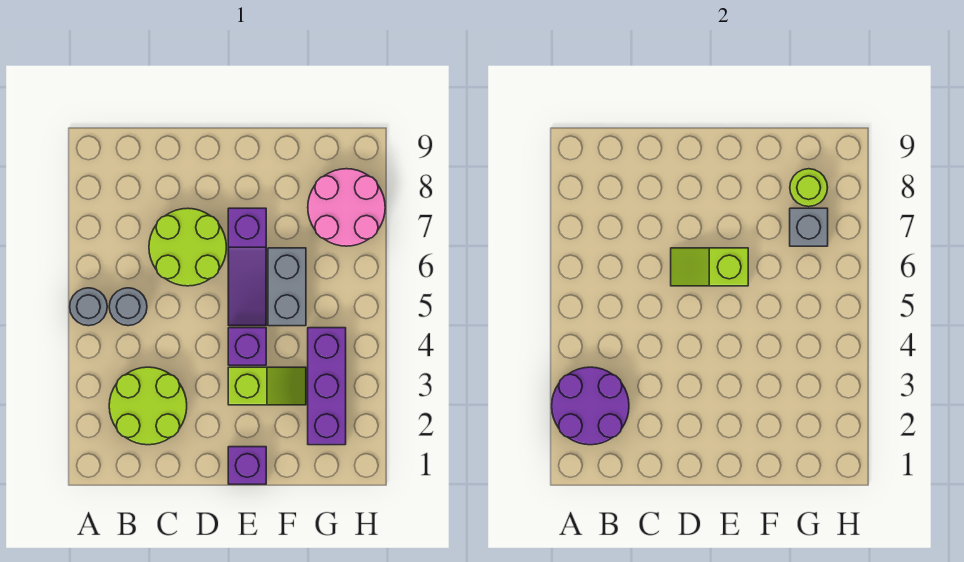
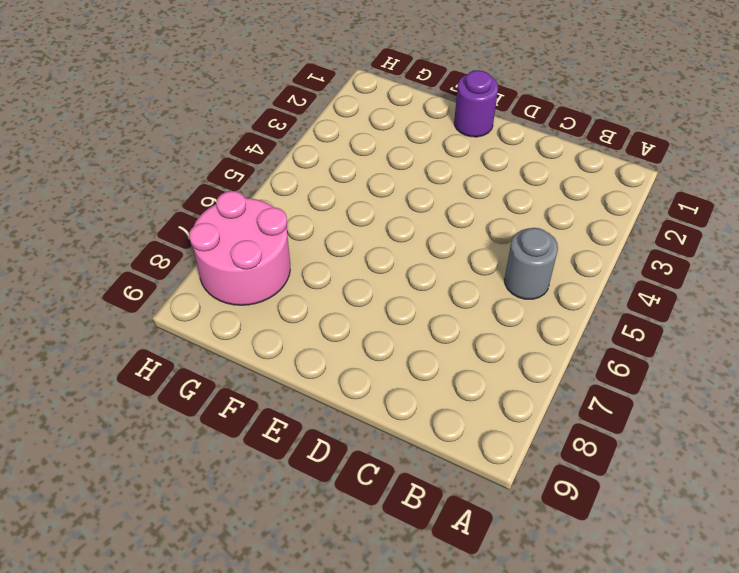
purple 1x1 round brick [454,70,498,137] -> purple 1x1 brick [228,447,266,484]
none -> grey 1x1 round brick [70,288,107,326]
none -> lime 2x2 round brick [109,367,187,445]
none -> lime 2x2 round brick [149,208,226,286]

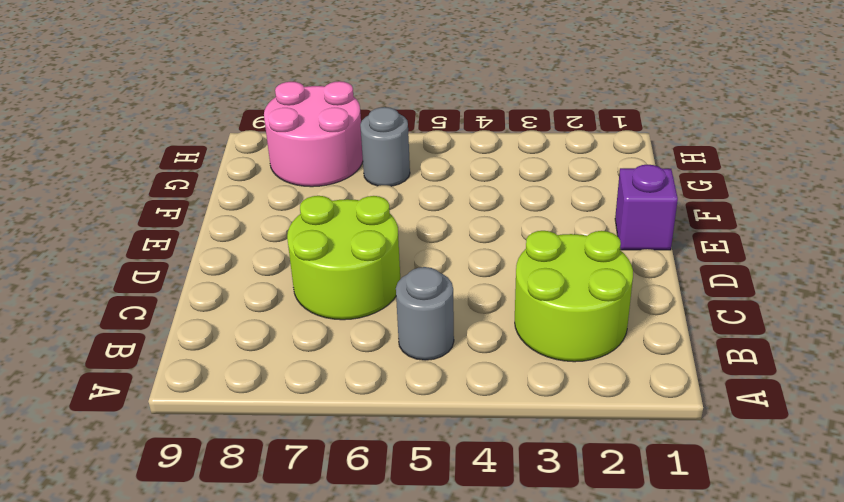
grey 1x1 round brick [360,107,410,186] -> grey 1x1 round brick moved to [70,288,107,326]
none -> lime 1x2 slope [228,367,306,405]
none -> purple 1x1 brick [228,328,266,365]
none -> purple 1x3 slope [228,208,266,326]

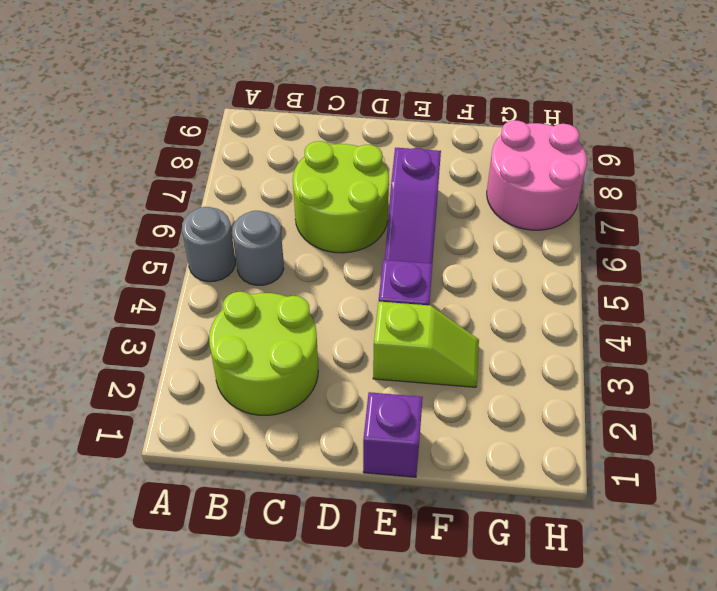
none -> grey 1x2 brick [268,248,306,326]
none -> purple 1x3 brick [308,328,346,445]
none -> purple 2x2 round brick [552,367,629,445]

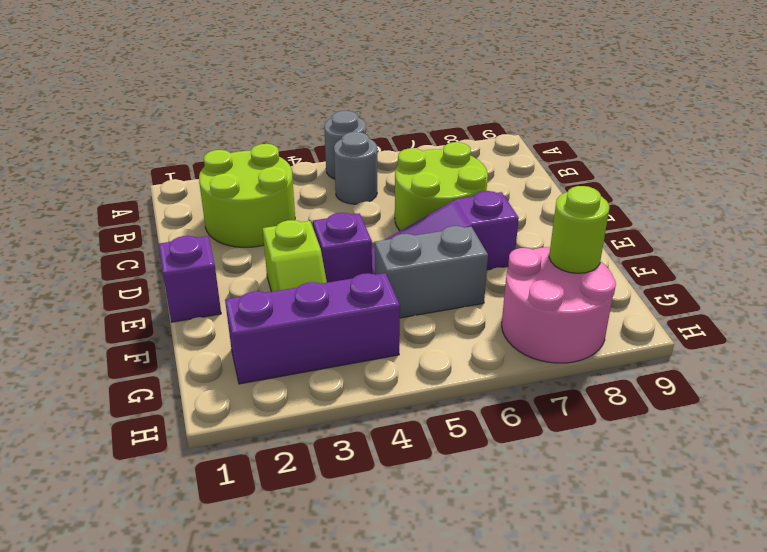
none -> purple 2x2 round brick [552,367,629,445]
none -> lime 1x2 slope [671,248,748,286]
none -> grey 1x1 brick [790,208,828,246]

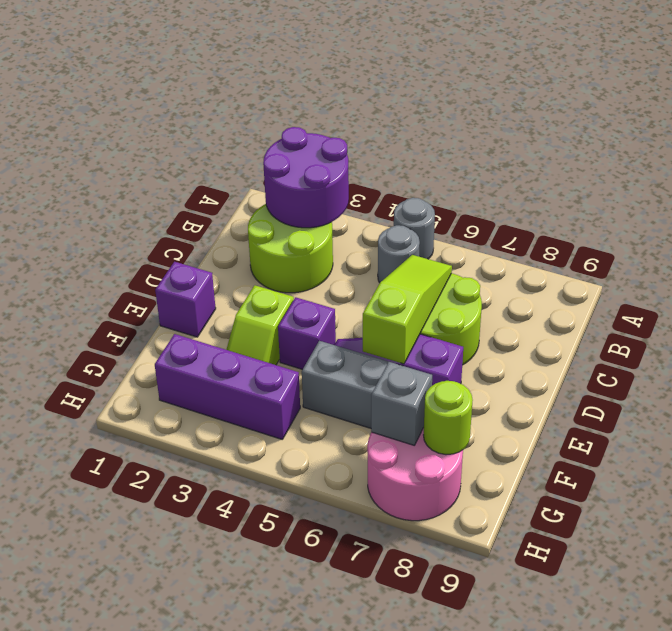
lime 1x3 slope [363,255,452,364] -> lime 1x2 slope [671,248,748,286]

